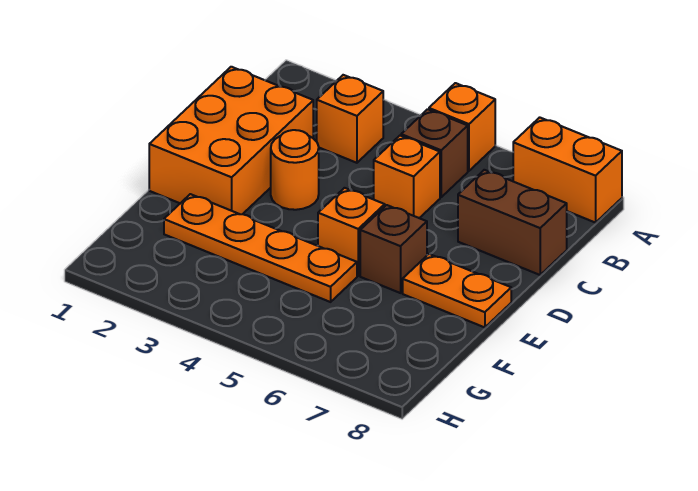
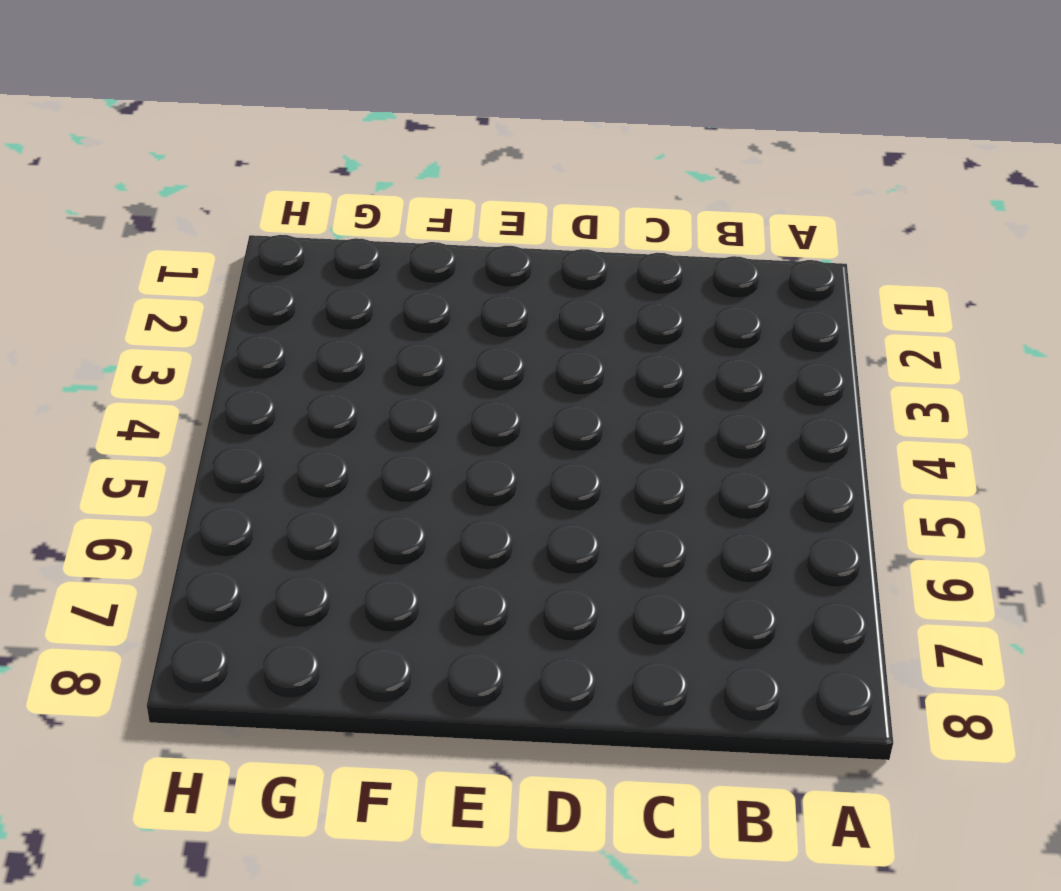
none -> orange 1x1 brick [429,83,495,171]
none -> orange 1x2 brick [513,117,622,223]
none -> orange 1x1 brick [317,75,383,163]

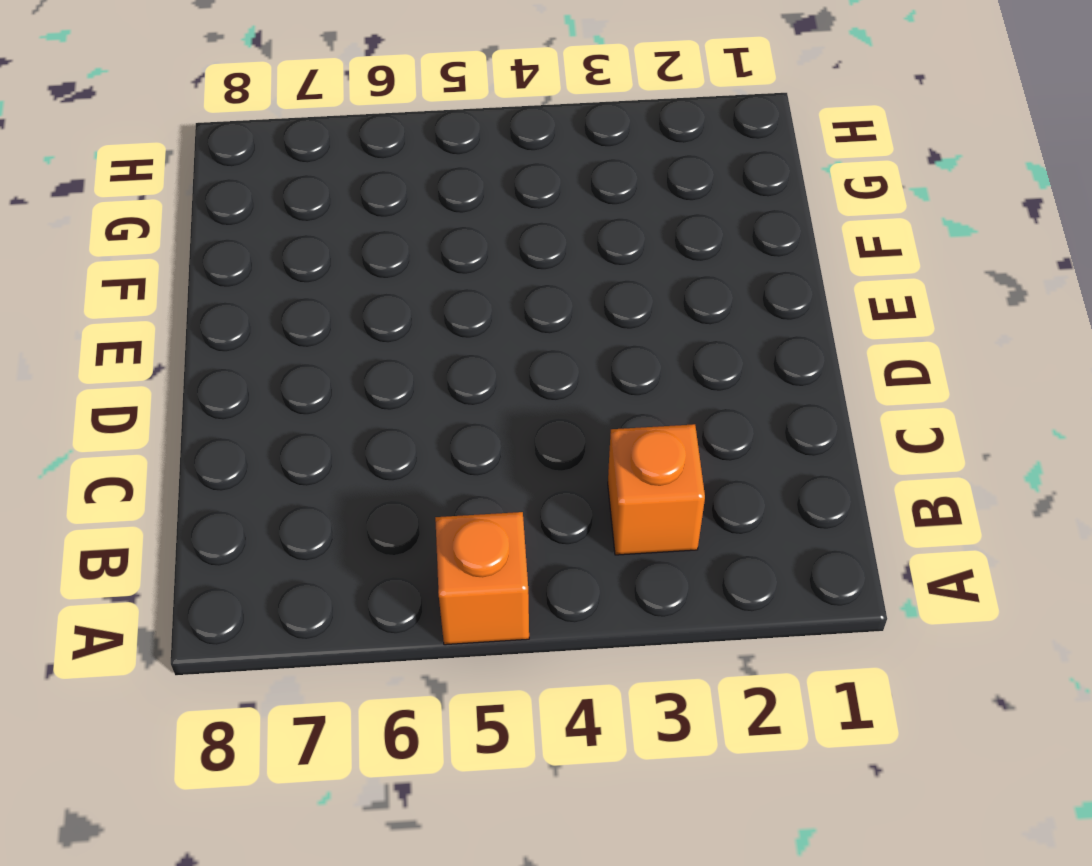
none -> orange 1x2 brick [513,117,622,223]
none -> brown 1x1 brick [401,109,468,197]
none -> orange 2x3 brick [149,67,313,214]

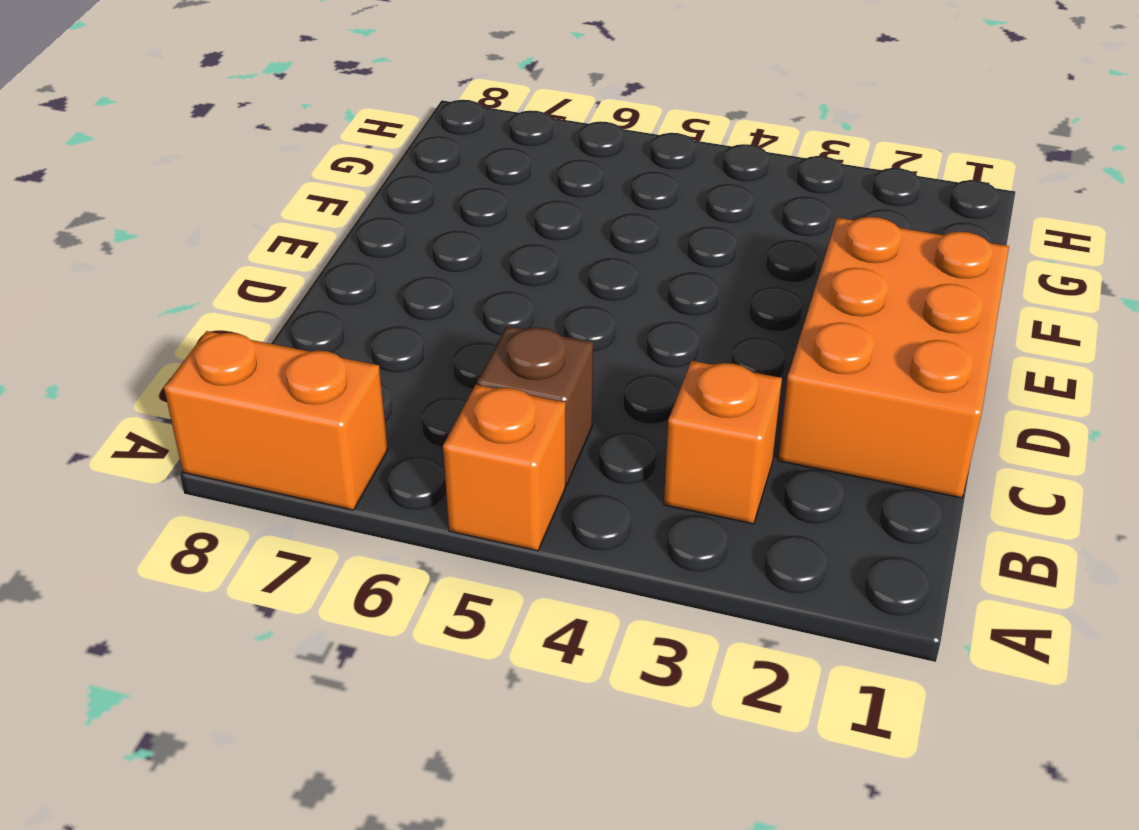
none -> orange 1x1 brick [374,136,440,218]
none -> brown 1x2 brick [458,170,567,275]
none -> orange 1x1 round brick [271,130,319,210]

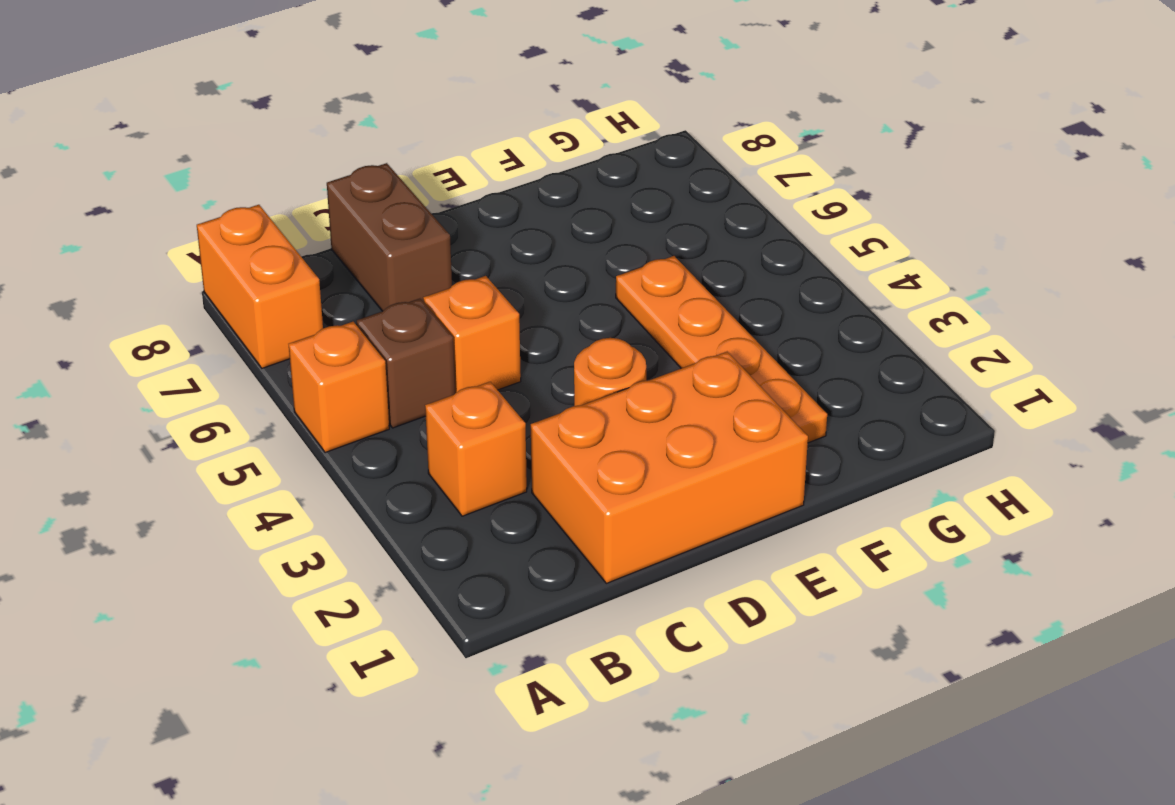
none -> orange 1x1 brick [318,188,385,276]
none -> brown 1x1 brick [360,205,427,293]
none -> orange 1x2 plate [403,254,511,327]

